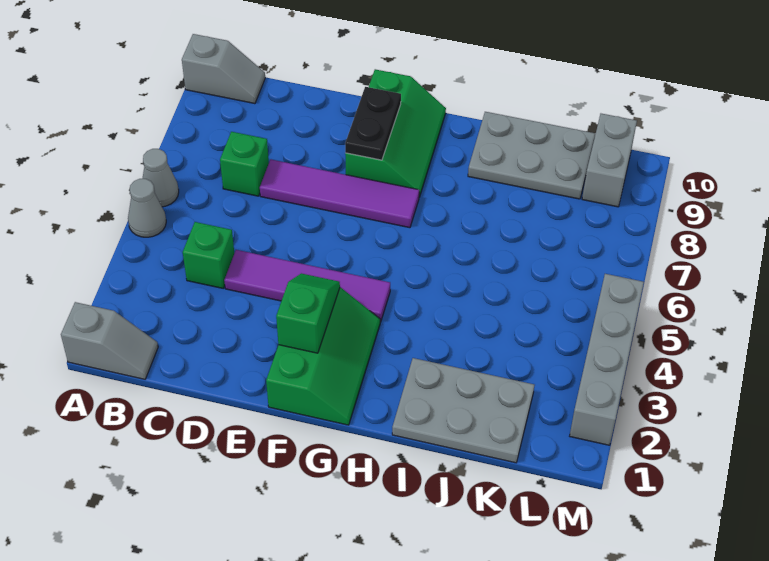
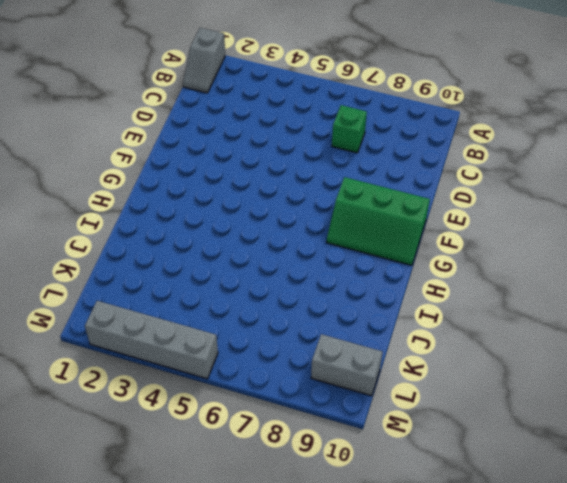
none -> grey 1x1 cone [128,179,166,237]
none -> grey 1x1 cone [142,149,179,207]
none -> grey 1x2 slope [182,34,265,104]

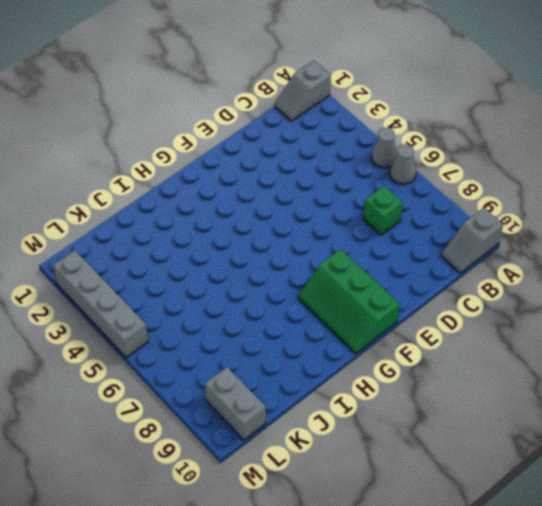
none -> green 1x1 brick [183,222,234,288]
none -> purple 1x4 tile [224,250,390,322]
none -> purple 1x4 tile [260,159,419,228]

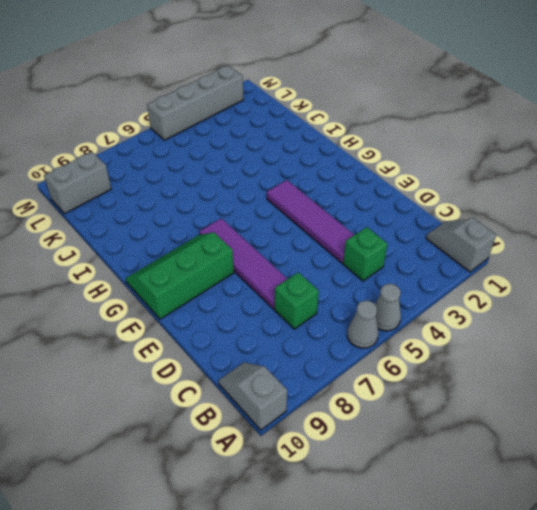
none -> green 2x3 slope [266,287,380,425]
none -> grey 2x3 plate [392,358,534,463]
none -> grey 2x3 plate [468,112,595,199]

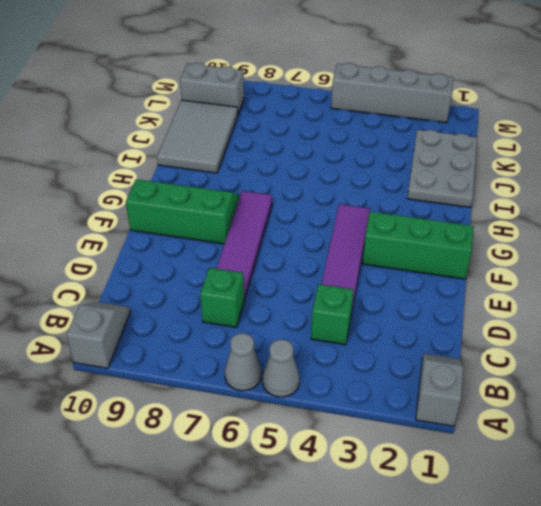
grey 2x3 tile [157,100,238,173] -> grey 2x3 plate [468,112,595,199]
none -> green 1x2 slope [276,273,340,353]
none -> black 1x2 plate [345,87,401,160]

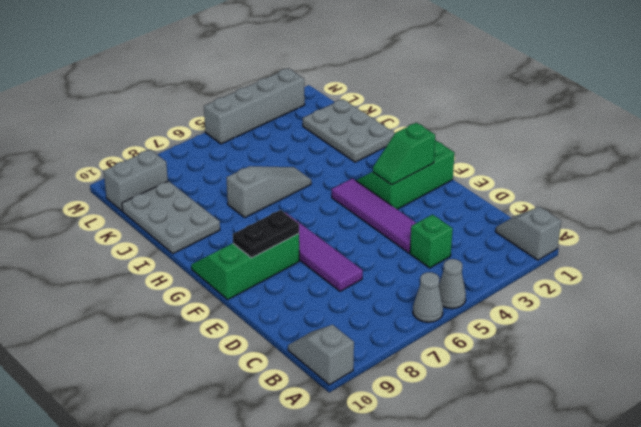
grey 1x3 slope [226,166,311,217] -> none
none -> green 1x1 brick [220,132,269,196]

